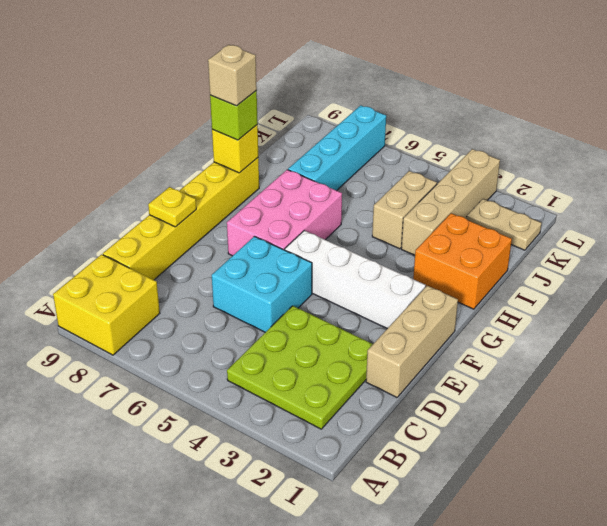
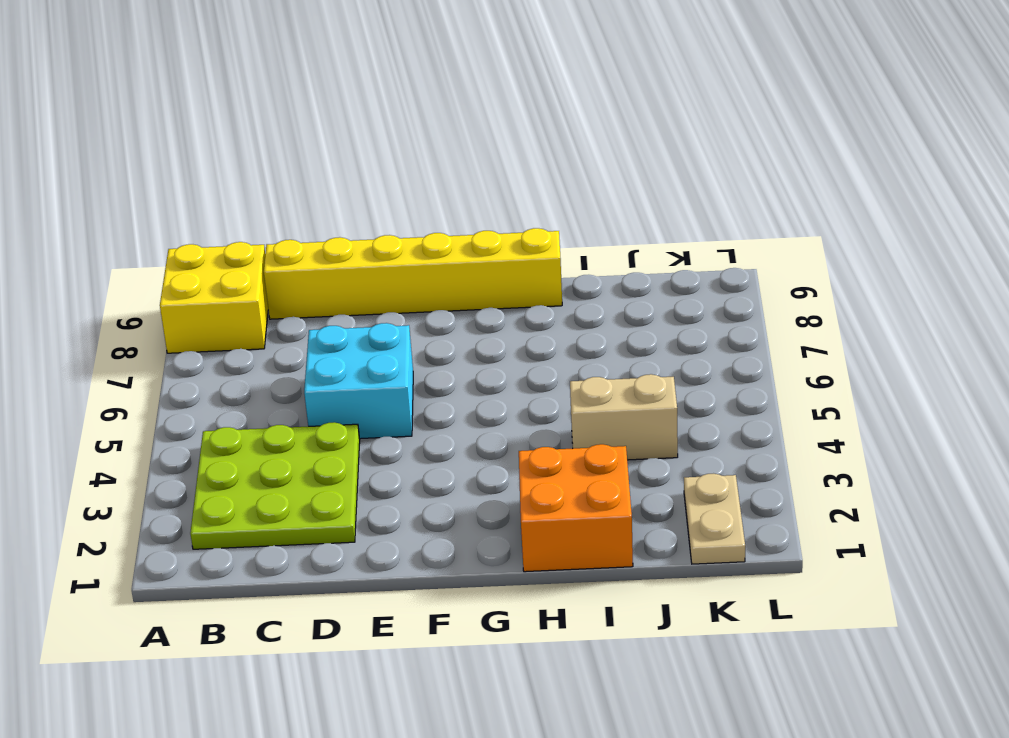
none -> tan 1x3 brick [366,286,458,397]
none -> white 1x4 brick [285,231,426,329]
none -> pink 2x3 brick [227,170,342,256]

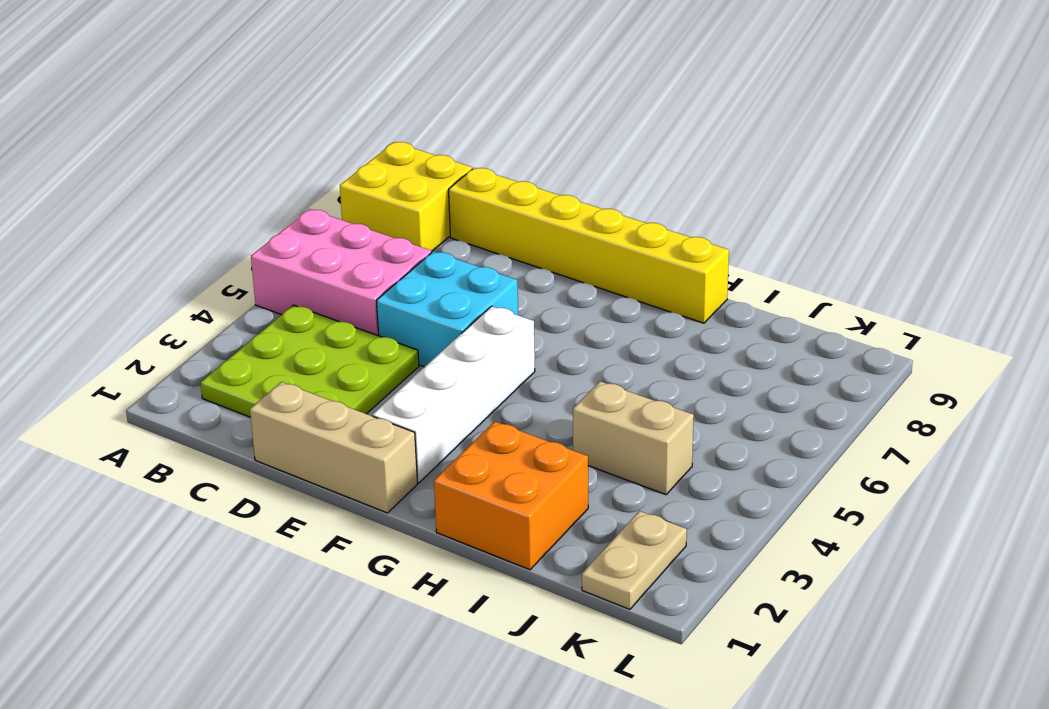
pink 2x3 brick [251,209,431,336] -> pink 2x3 brick moved to [227,170,342,256]
none -> tan 1x4 brick [401,149,500,255]
none -> cyan 1x4 brick [288,105,386,191]
none -> yellow 1x1 plate [148,187,196,227]

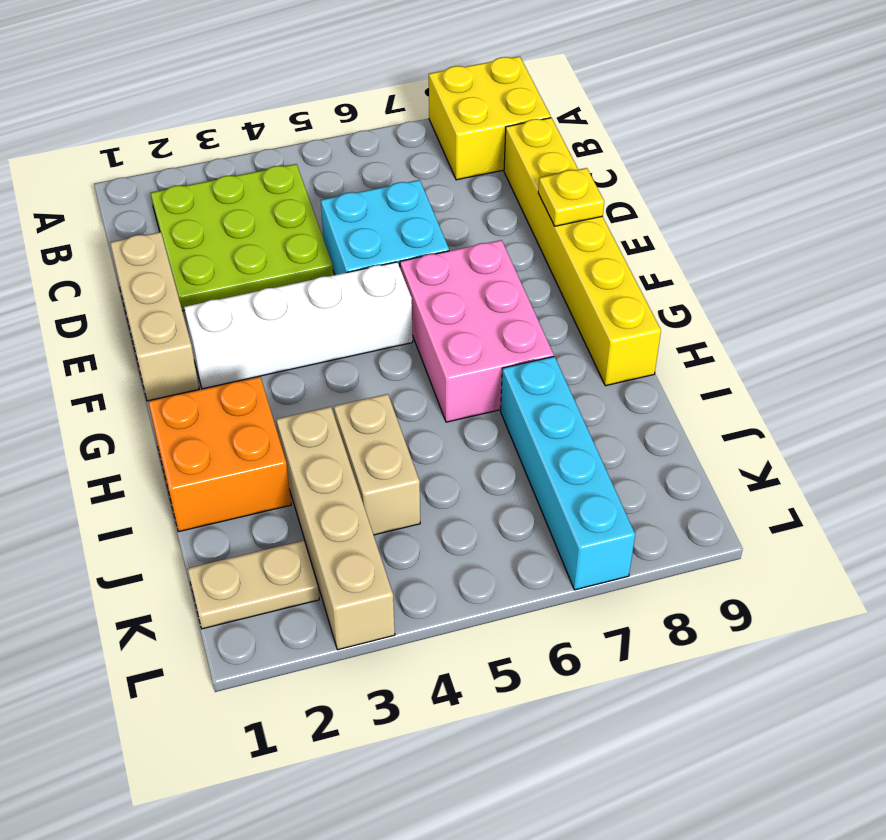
none -> yellow 1x1 brick [212,125,258,173]
none -> lime 1x1 brick [210,90,258,140]
none -> tan 1x1 brick [208,45,257,106]

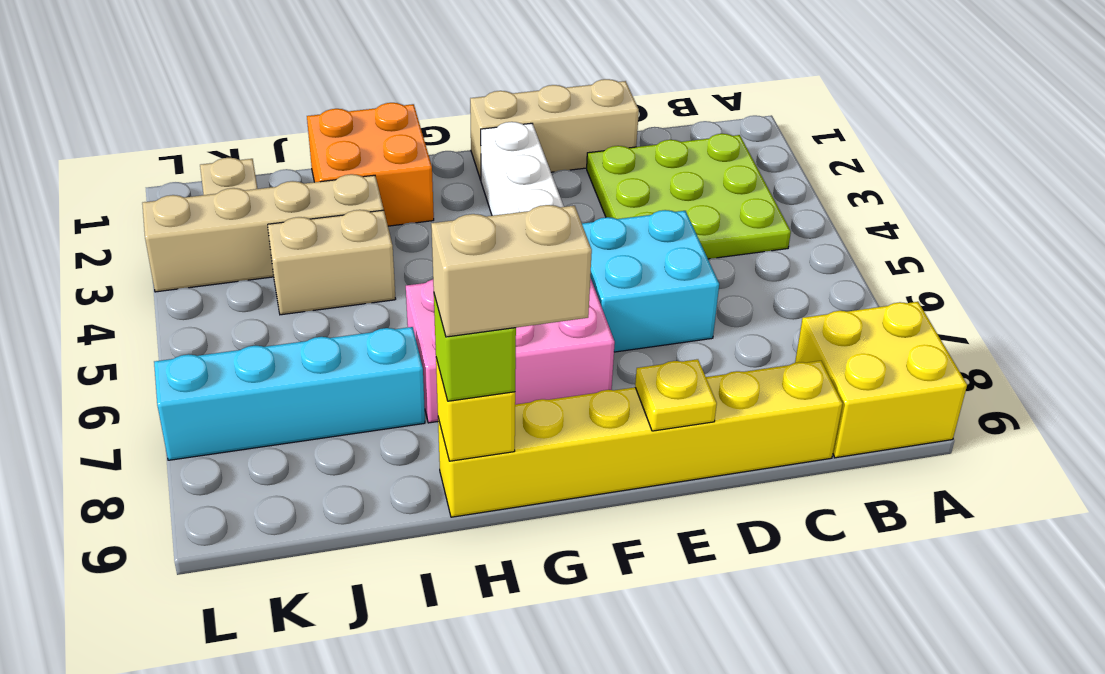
tan 1x2 brick [431,205,592,337] -> tan 1x1 brick [208,45,257,106]

